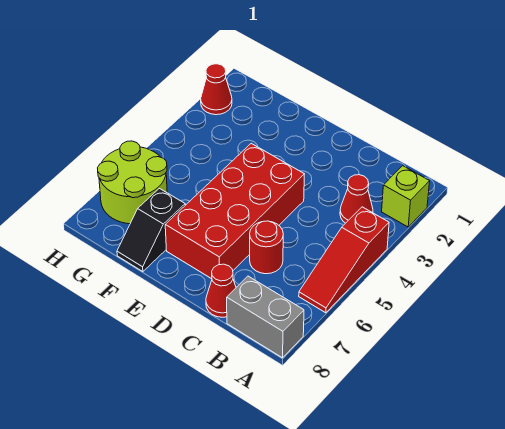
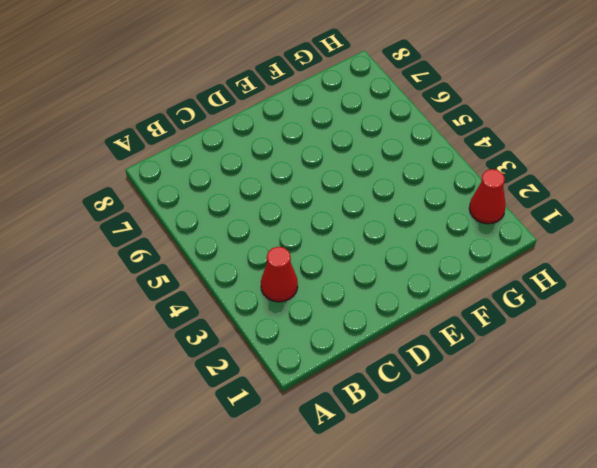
none -> lime 1x1 brick [382,166,430,227]
none -> red 1x3 slope [299,207,389,313]

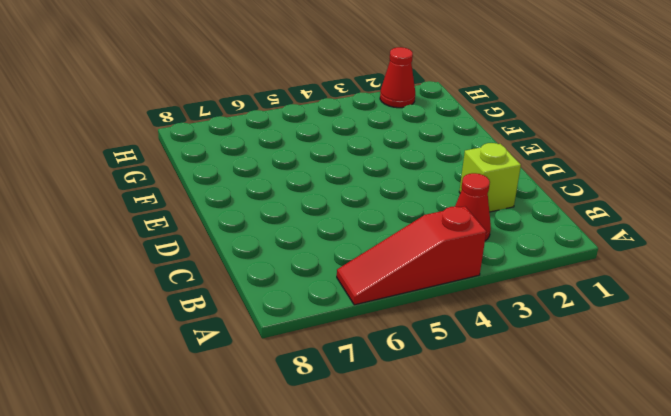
lime 1x1 brick [459,143,521,212] -> lime 1x1 brick moved to [382,166,430,227]
none -> grey 1x2 brick [227,276,304,358]
none -> red 1x1 round brick [250,221,283,274]

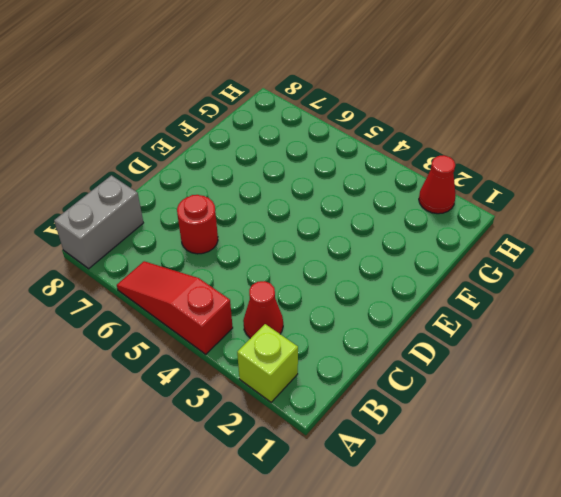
none -> red 1x1 cone [206,264,236,317]
none -> red 2x4 brick [165,143,304,279]

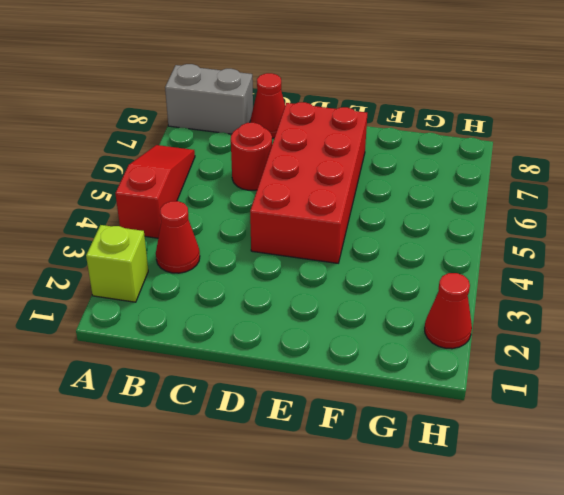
none -> black 1x2 slope [117,188,185,272]
none -> lime 2x2 round brick [98,141,167,224]

